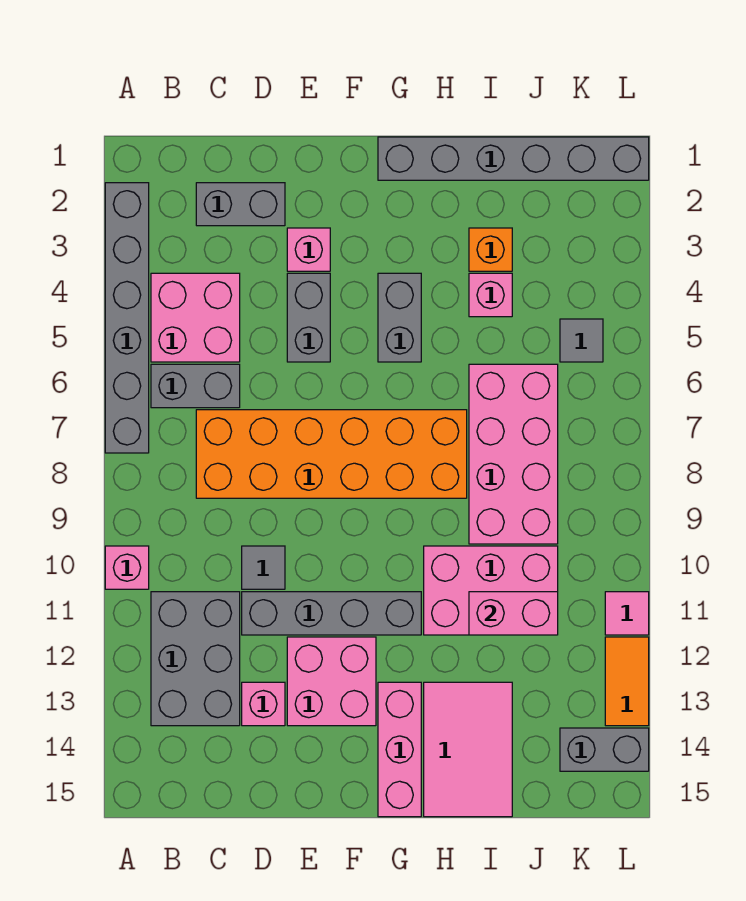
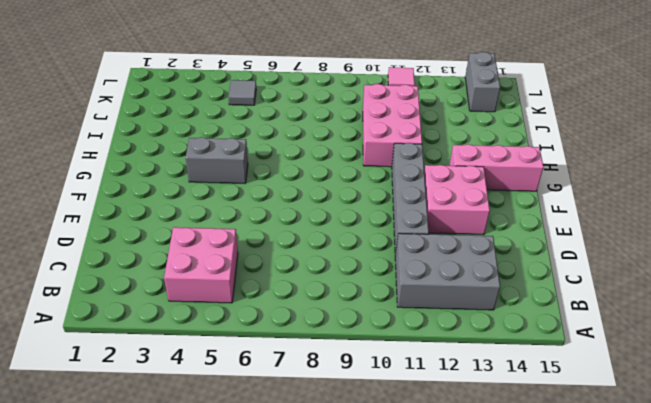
none -> grey 1x6 brick [105,183,149,453]
none -> pink 1x1 brick [105,546,149,589]
none -> grey 1x2 brick [151,364,240,408]

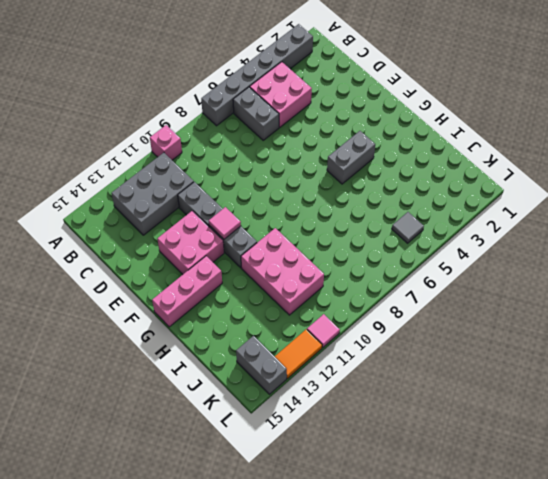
pink 1x1 tile [209,207,241,239] -> none
none -> grey 1x2 brick [196,183,285,226]
none -> orange 2x6 brick [196,410,467,498]
none -> grey 1x1 tile [242,546,285,589]

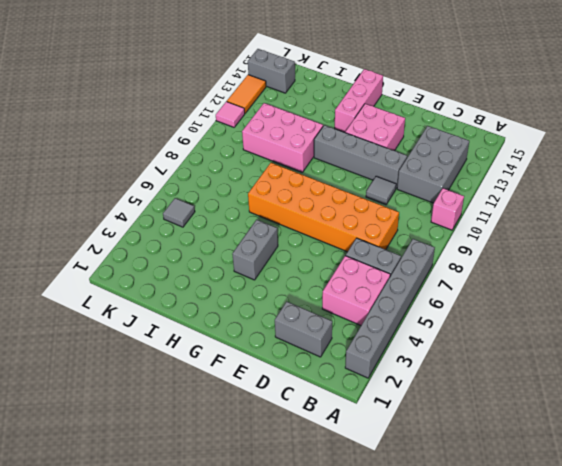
none -> pink 1x1 brick [242,682,285,726]
none -> pink 1x1 brick [287,228,330,271]
none -> grey 1x2 brick [287,273,330,362]

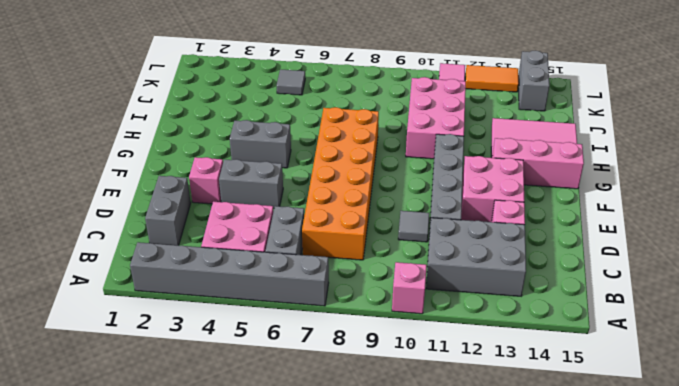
none -> grey 1x6 brick [378,137,649,180]
none -> orange 1x1 brick [469,228,512,271]
none -> pink 1x1 brick [469,273,512,317]

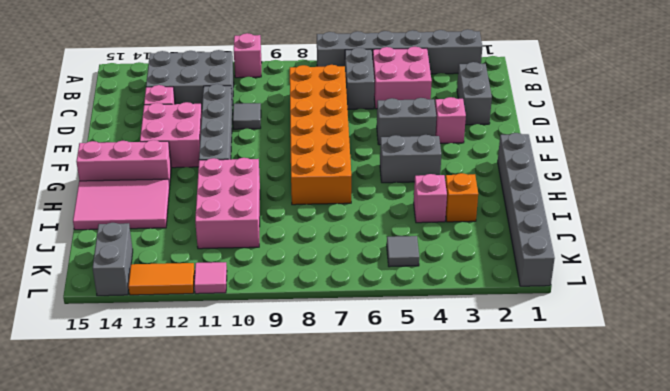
none -> pink 2x4 brick [469,364,558,544]
none -> pink 1x2 brick [469,592,558,635]

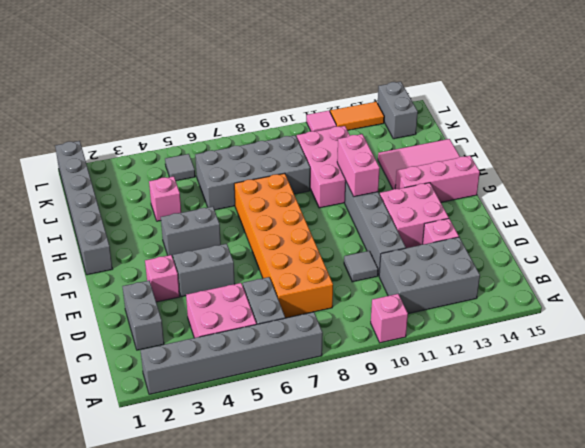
pink 1x2 brick [337,134,380,197] -> pink 1x2 brick moved to [469,592,558,635]
grey 2x4 brick [195,135,310,210] -> pink 2x4 brick [469,364,558,544]
none -> orange 1x1 brick [469,228,512,271]

